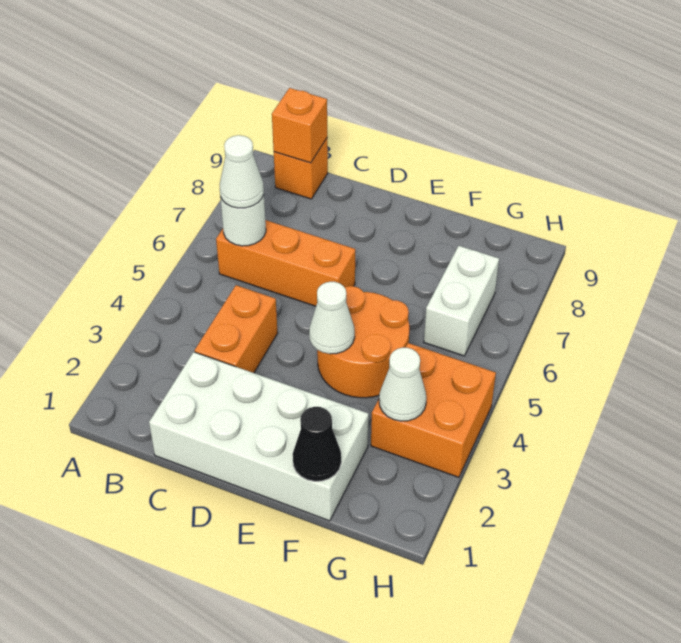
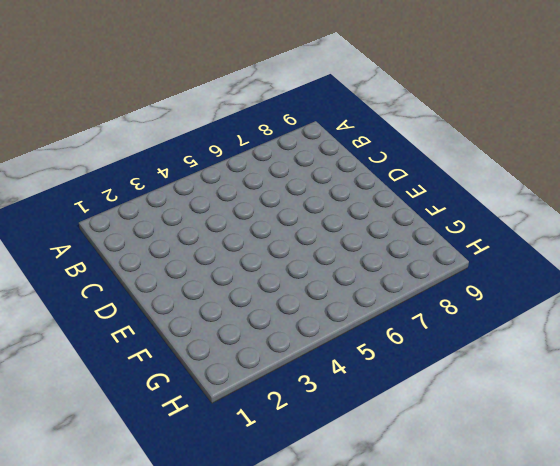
none -> orange 1x3 brick [216,220,355,306]
none -> orange 1x1 brick [274,138,328,199]
none -> white 2x4 brick [149,352,369,521]

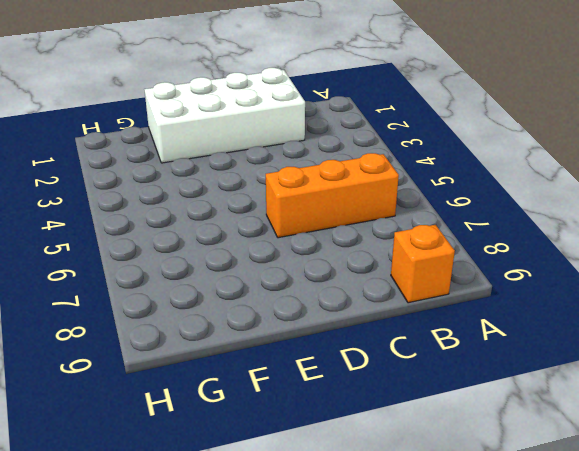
none -> orange 1x2 brick [195,285,278,373]
none -> orange 2x2 round brick [317,286,409,398]
none -> orange 2x2 brick [371,343,496,477]

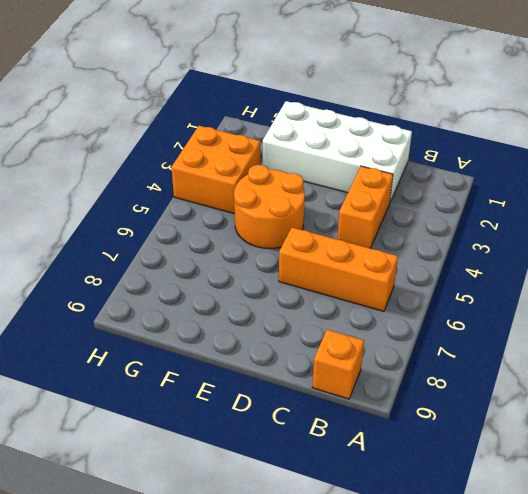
none -> white 1x2 brick [424,246,499,356]
none -> white 1x1 round brick [220,195,266,246]
none -> orange 1x1 brick [272,88,327,163]

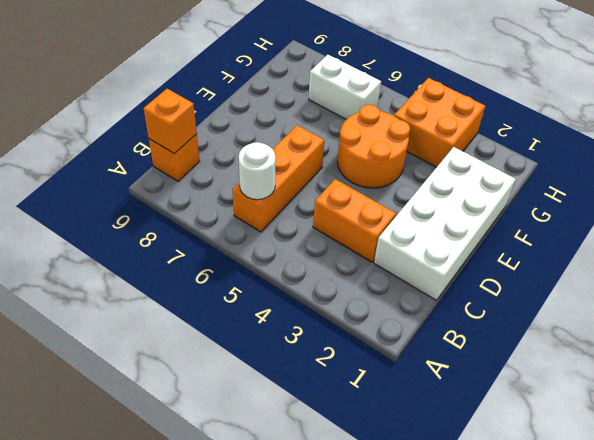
none -> white 1x1 cone [309,282,355,354]
none -> black 1x1 cone [293,407,341,481]
none -> white 1x1 cone [379,348,426,421]

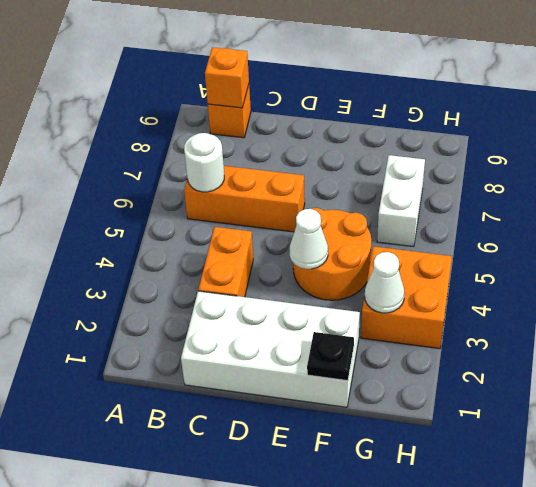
black 1x1 plate [307,332,354,381] -> black 1x1 cone [293,407,341,481]
none -> white 1x1 cone [220,135,264,208]

